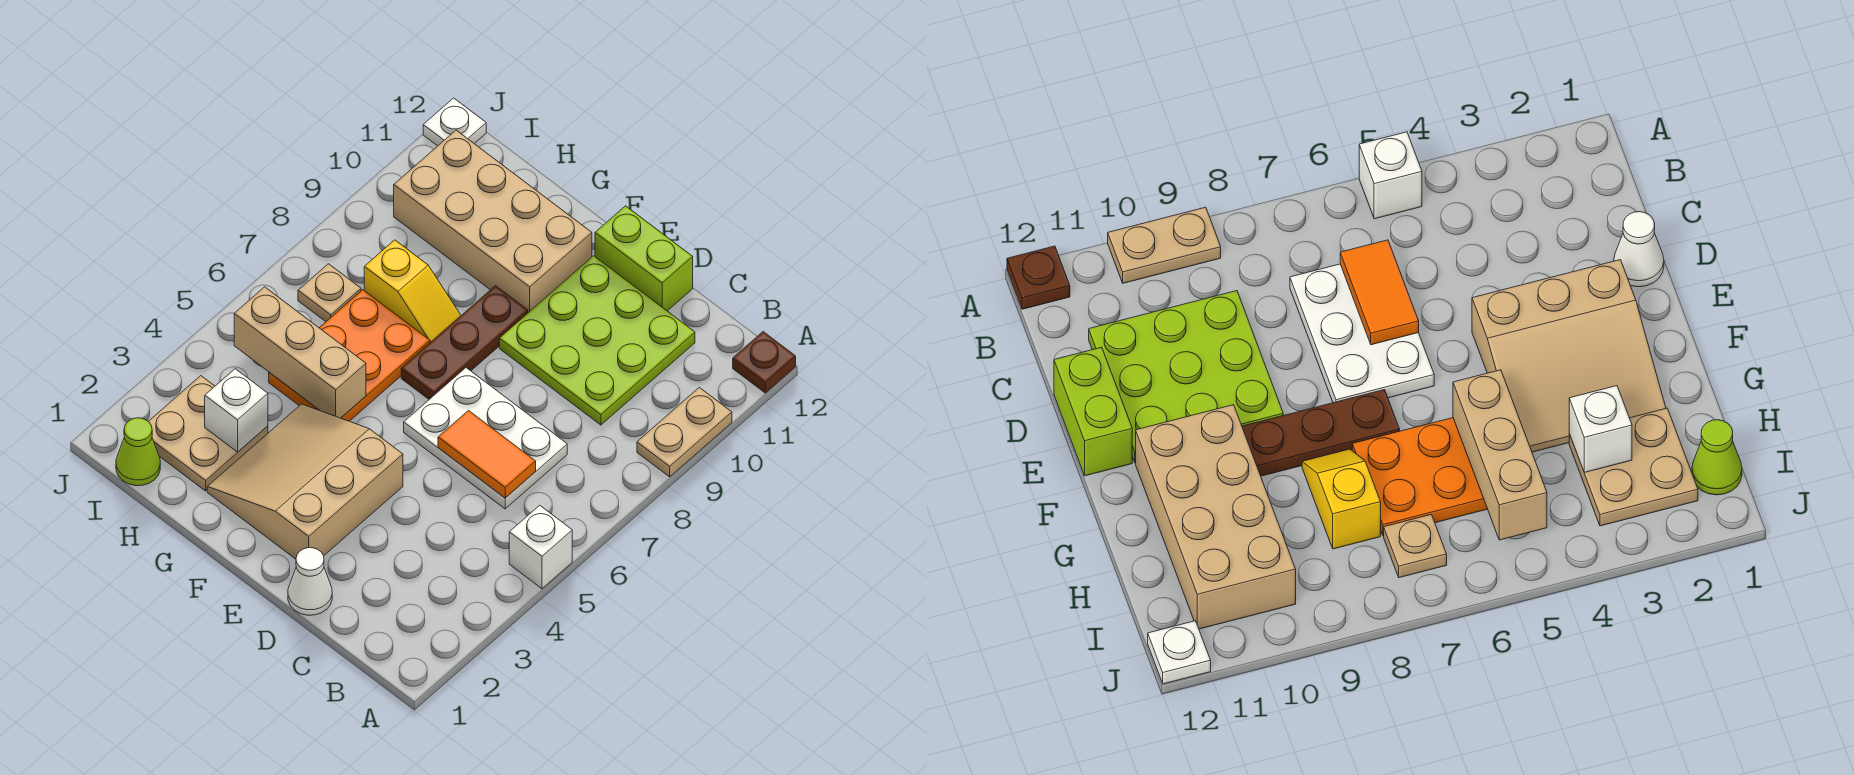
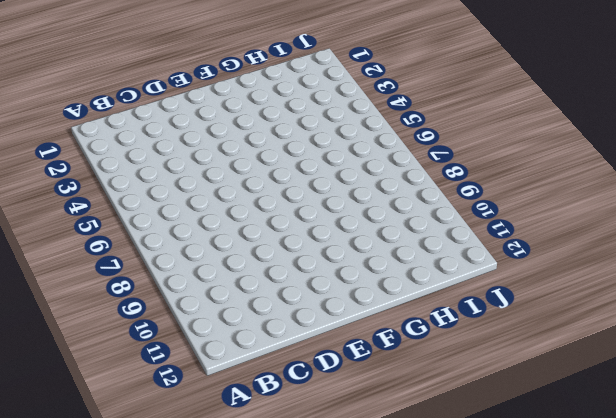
none -> white 1x1 brick [509,505,572,589]
none -> tan 1x2 plate [637,387,732,477]
none -> brown 1x1 plate [733,332,796,393]

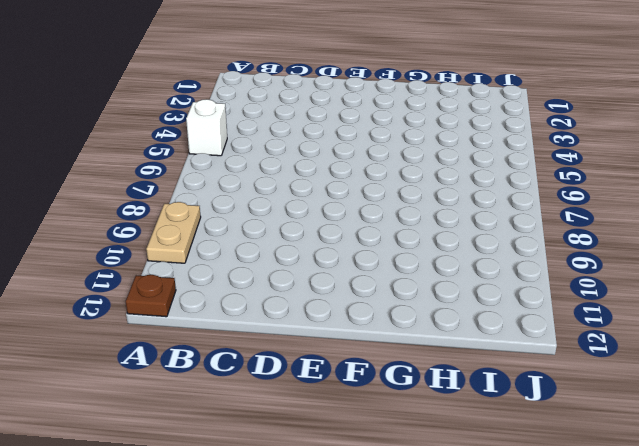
none -> white 2x3 plate [404,368,567,509]
none -> lime 3x3 plate [499,256,695,425]
none -> white 1x1 cone [288,548,332,615]

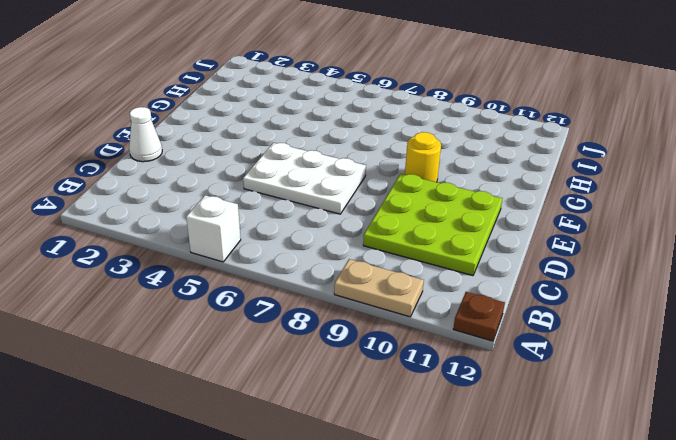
white 2x3 plate [243,143,366,214] -> white 2x3 plate turned to [404,368,567,509]
yellow 1x1 round brick [405,132,441,182] -> brown 1x3 plate [401,286,528,399]
none -> lime 1x2 brick [595,206,693,311]
none -> tan 3x3 slope [207,404,403,559]
none -> tan 2x4 brick [394,130,592,313]

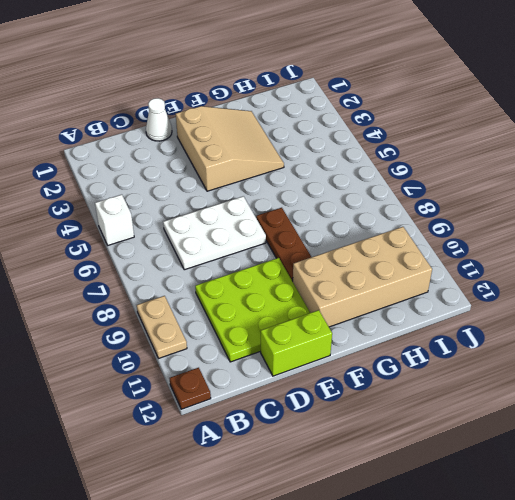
none -> orange 2x3 plate [269,290,430,421]
none -> yellow 1x2 slope [364,240,461,342]
none -> tan 2x2 plate [148,376,268,491]

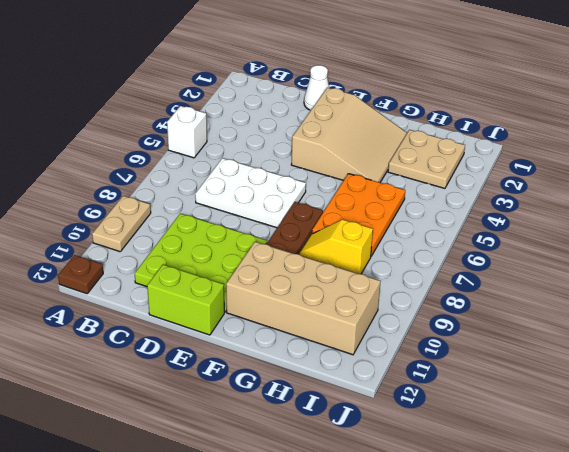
none -> lime 1x1 cone [116,418,160,486]
none -> tan 1x1 plate [298,264,361,322]
none -> white 1x1 plate [423,98,486,146]

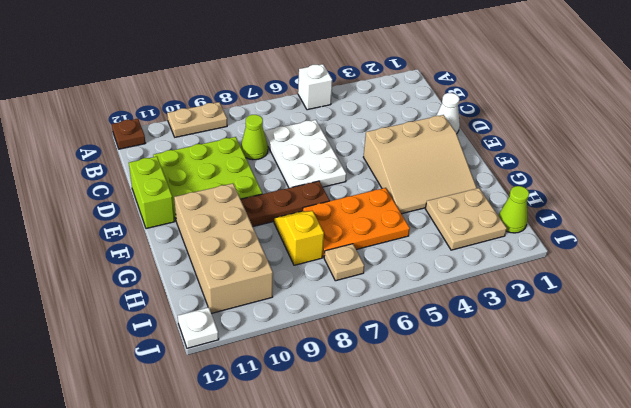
lime 1x1 cone [241,115,268,160] -> none
none -> orange 1x2 tile [438,411,536,498]
none -> tan 1x3 brick [234,287,366,418]
none -> white 1x1 brick [205,369,268,452]

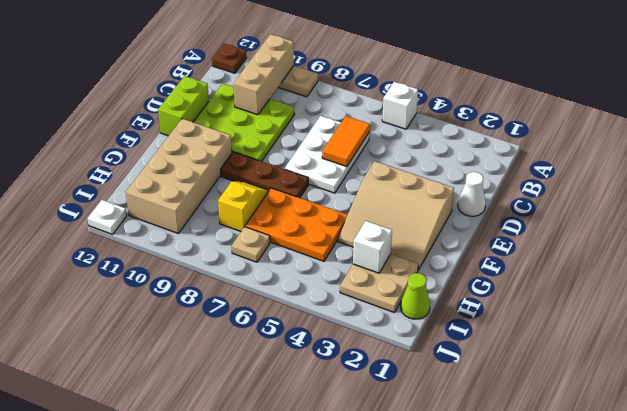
tan 1x3 brick [234,34,294,115] -> tan 1x3 brick moved to [234,287,366,418]

